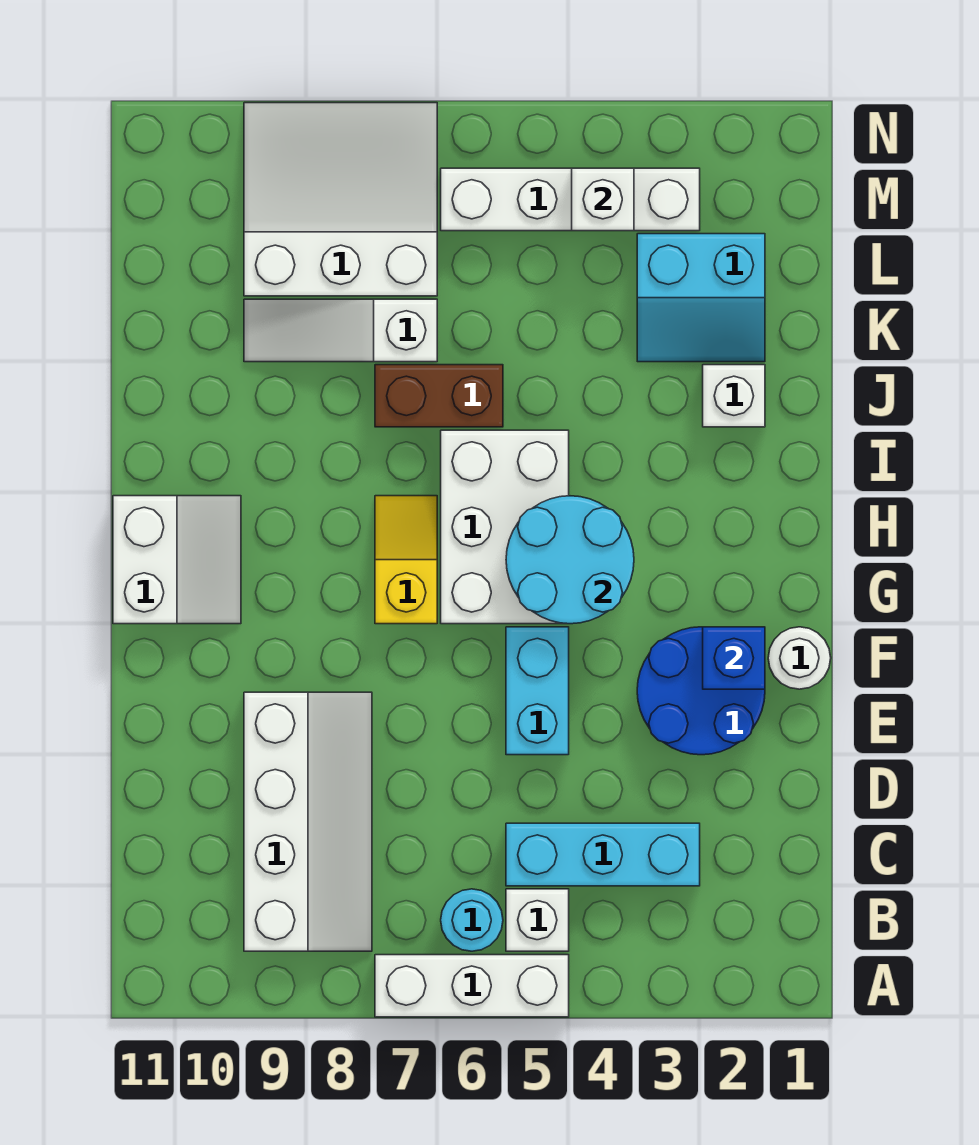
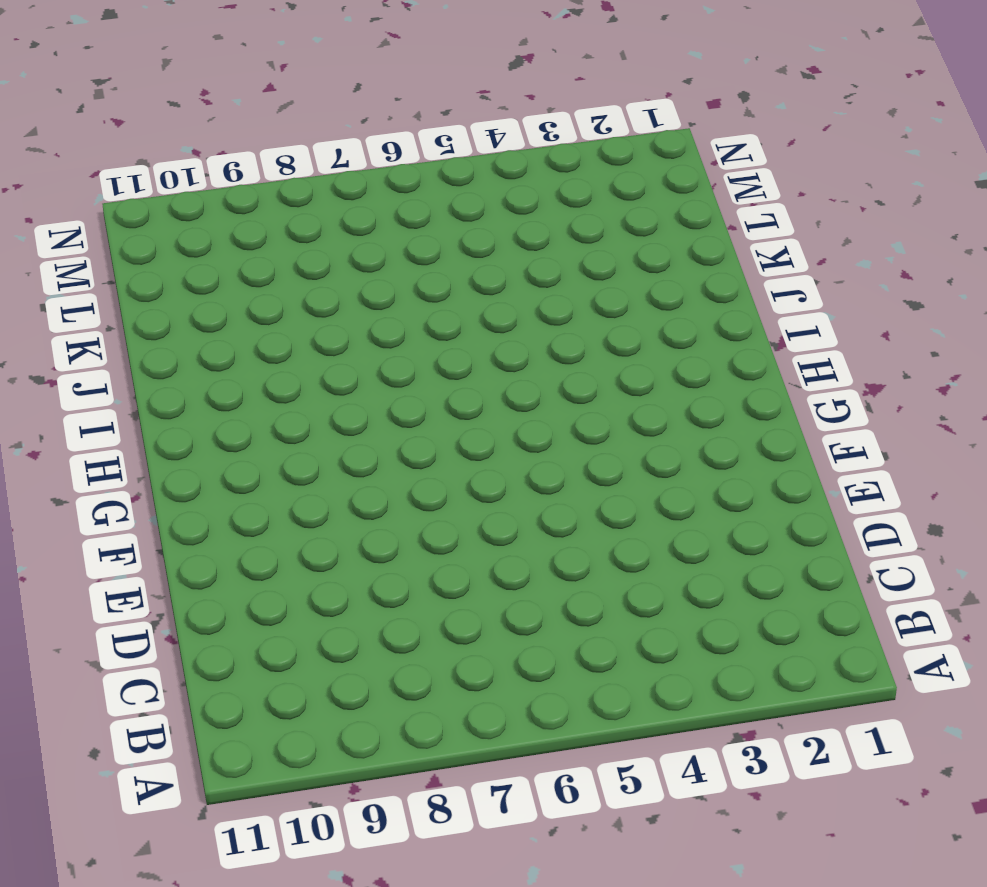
none -> white 1x3 brick [375,955,569,1017]
none -> white 1x1 brick [506,889,569,951]
none -> cyan 1x1 round brick [441,889,503,951]

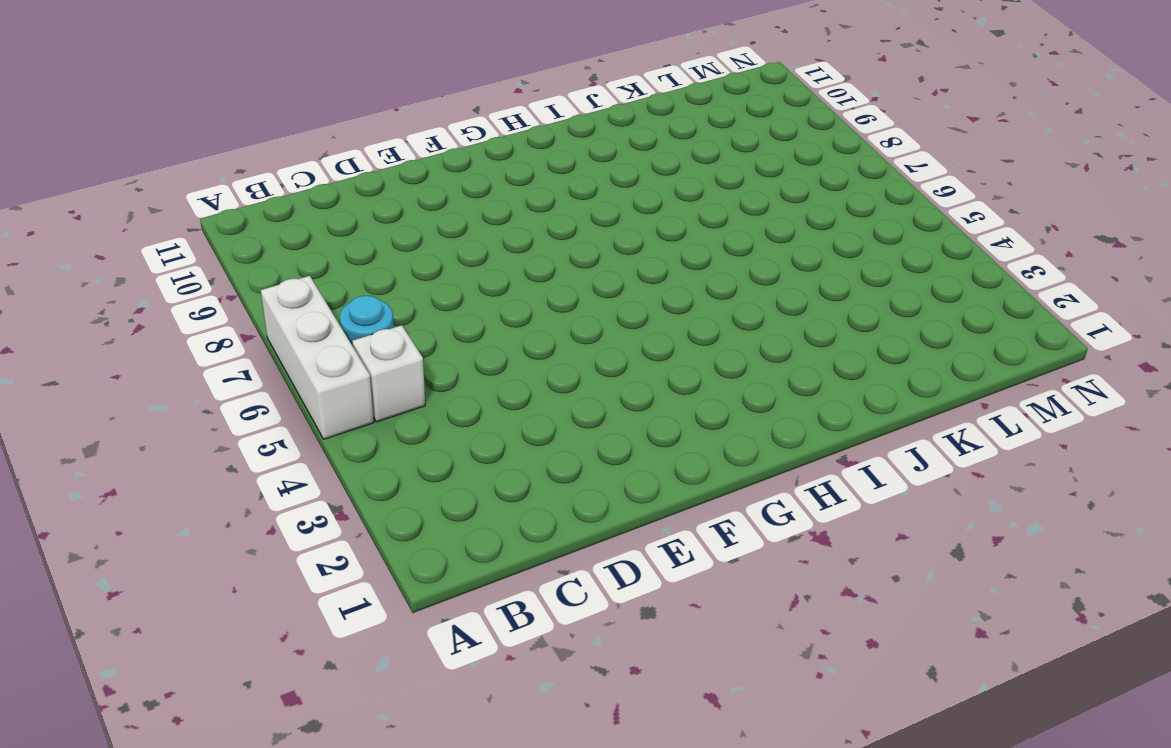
none -> white 2x4 slope [244,692,372,951]
none -> cyan 1x3 brick [506,823,700,886]
none -> blue 2x2 round brick [637,627,765,755]

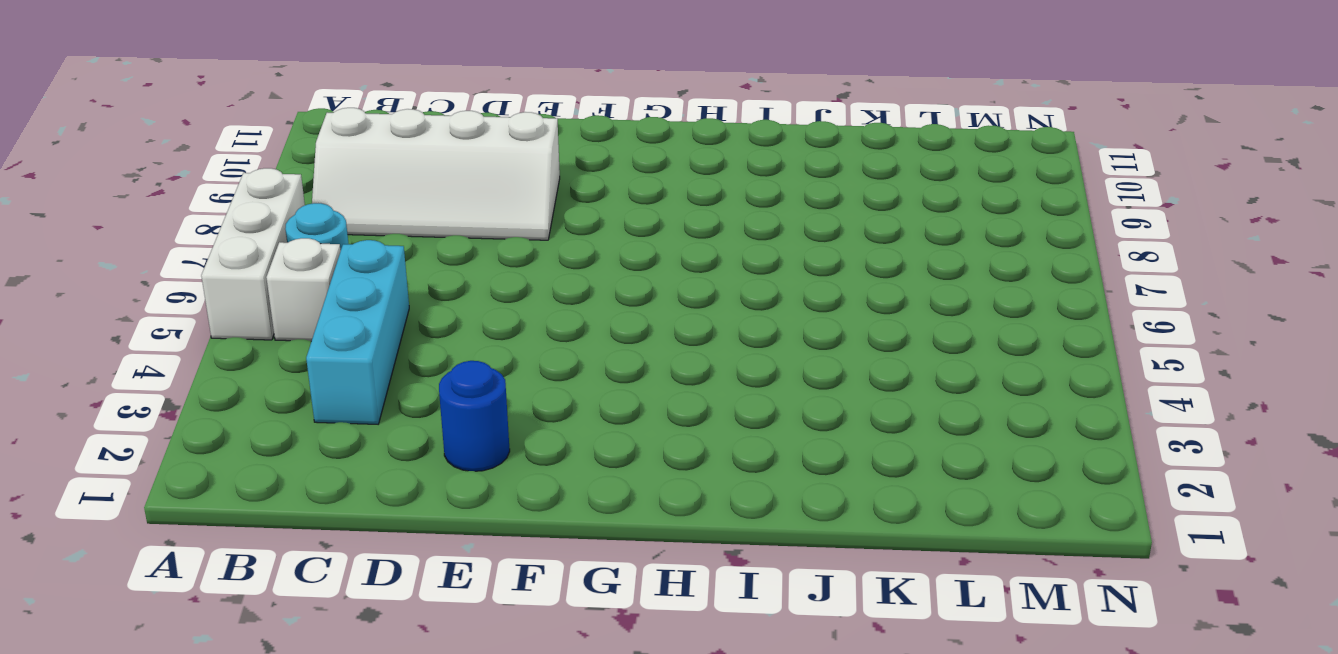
blue 1x1 round brick [439,361,510,471] -> blue 2x2 round brick [637,627,765,755]
none -> cyan 1x2 brick [506,627,569,755]
none -> white 1x1 round brick [768,627,831,689]
none -> white 2x3 brick [441,430,569,624]

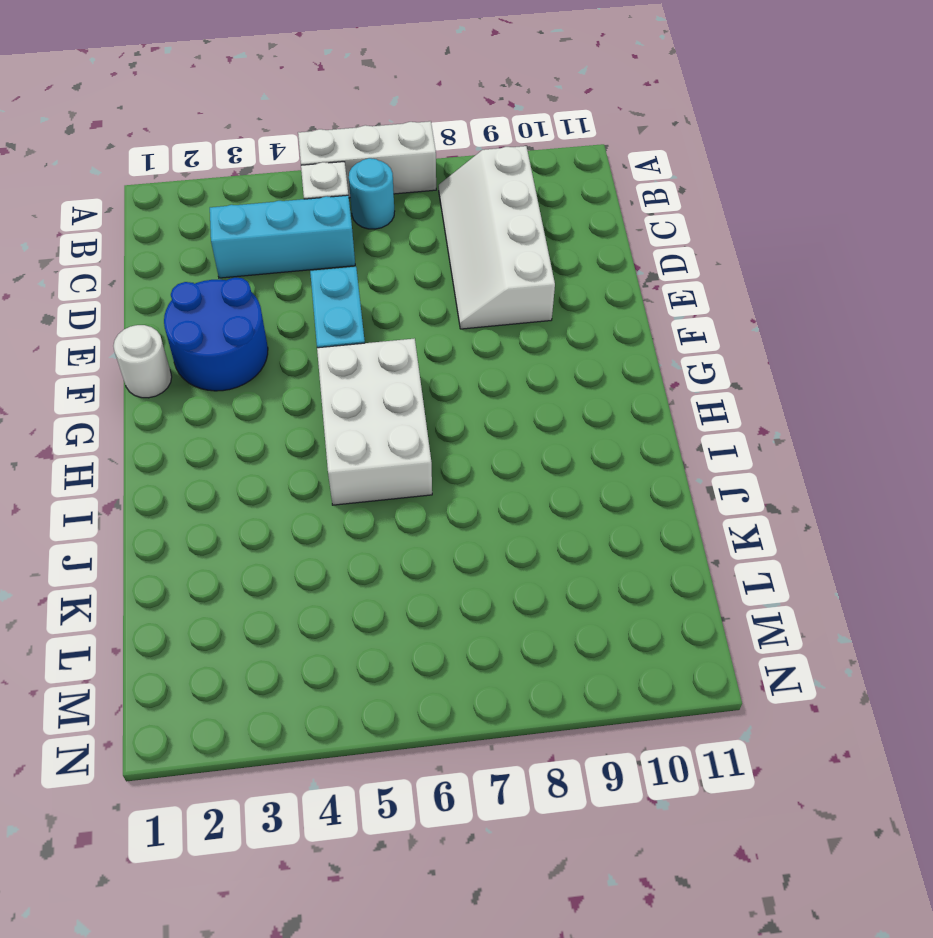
none -> yellow 1x2 slope [375,496,437,624]
none -> white 2x2 slope [113,496,241,624]
none -> white 1x1 brick [703,365,765,427]

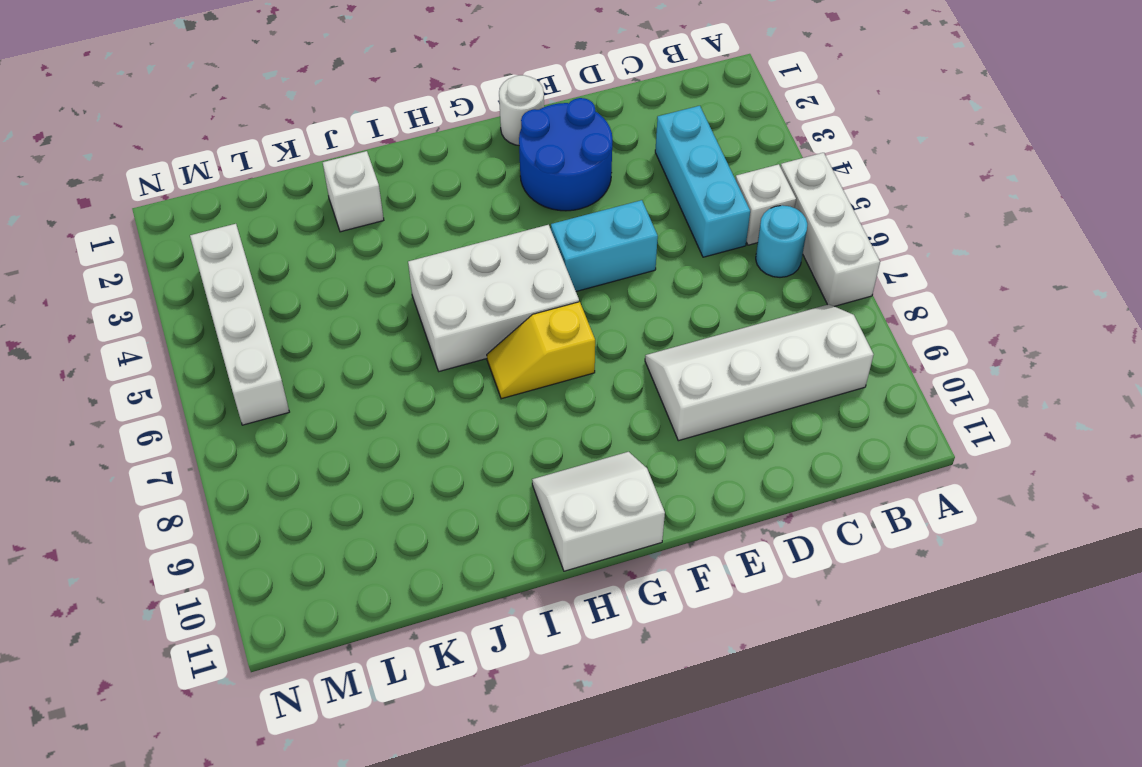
none -> brown 1x2 brick [375,365,503,427]
none -> cyan 2x2 slope [637,234,765,362]
none -> white 1x3 slope [244,299,437,362]

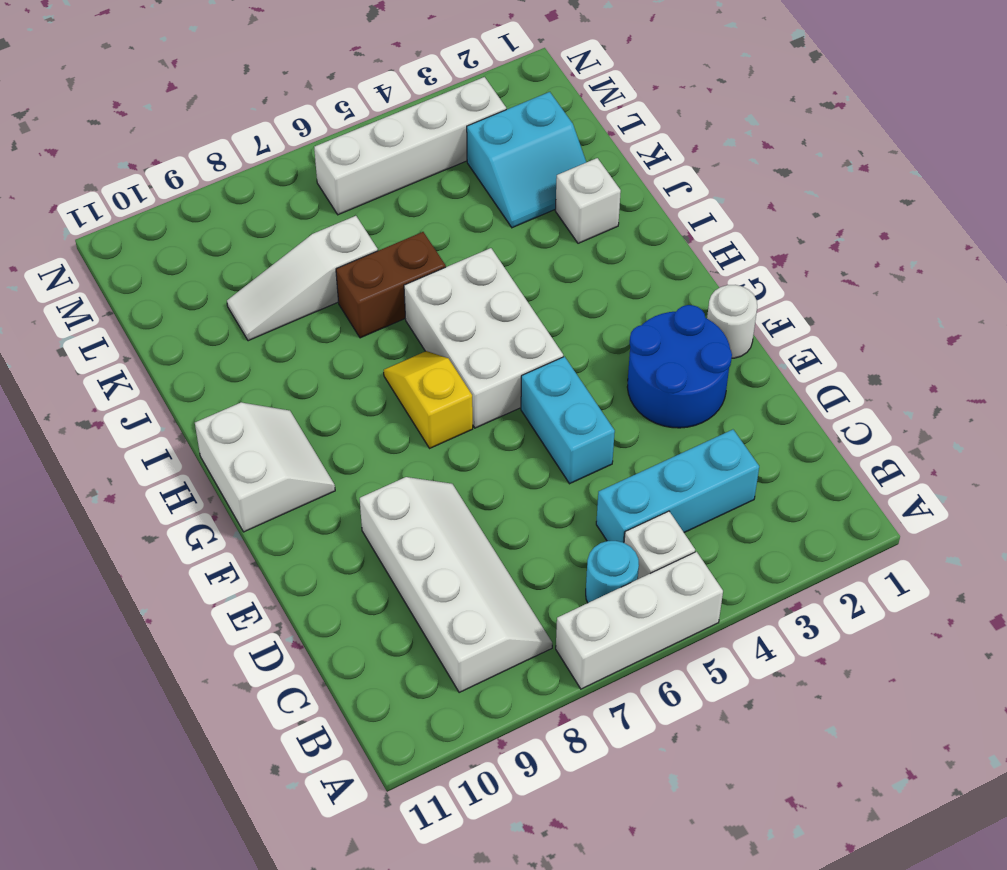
none -> white 3x3 slope [244,103,437,296]
none -> blue 1x1 brick [703,627,765,689]
none -> cyan 2x2 round brick [506,496,634,624]

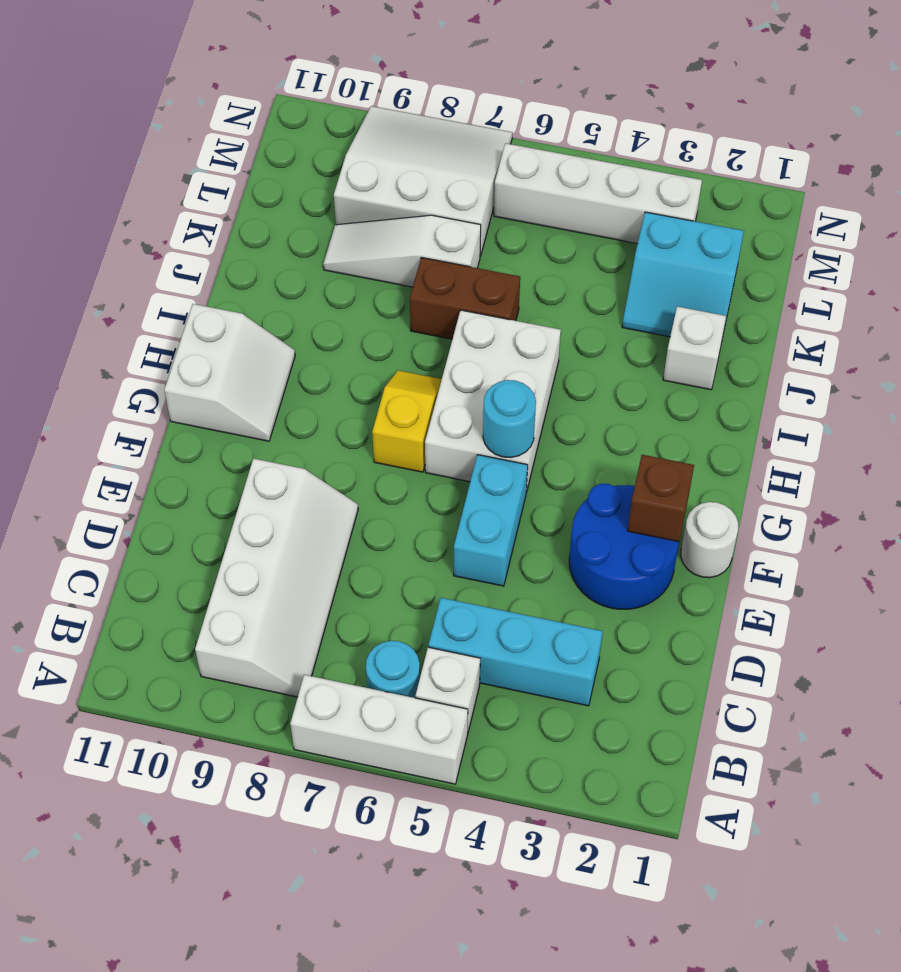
brown 1x1 brick [628,455,694,542] -> blue 1x1 brick [703,627,765,689]
cyan 1x1 round brick [483,380,536,458] -> cyan 2x2 round brick [506,496,634,624]
none -> white 1x1 brick [572,168,634,231]

